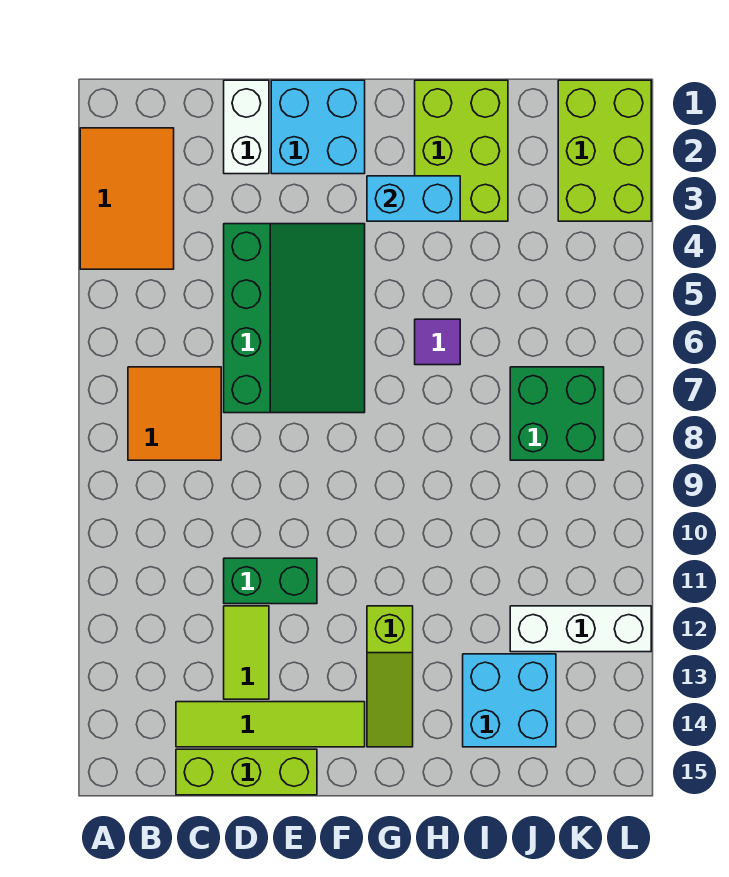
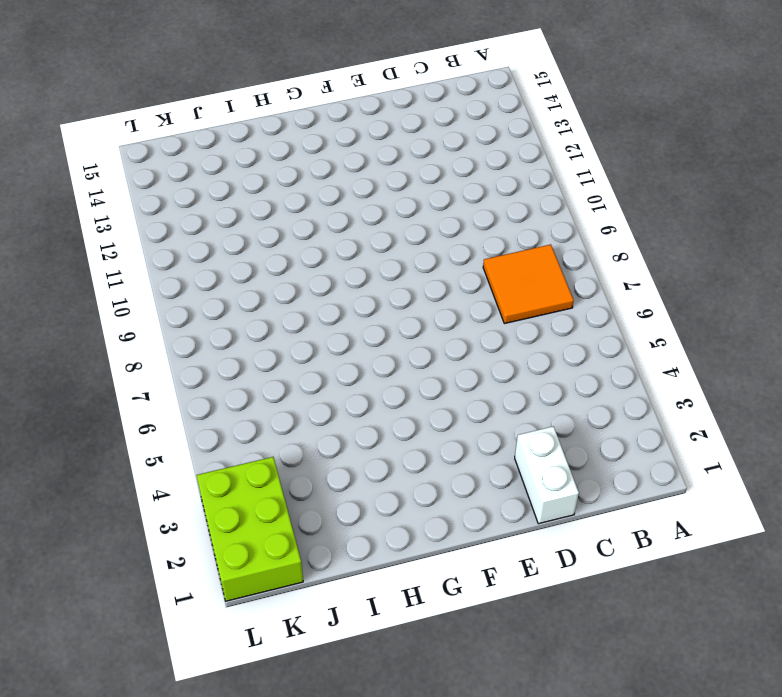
none -> orange 2x3 tile [80,128,174,269]
none -> lime 1x4 tile [176,702,365,747]
none -> lime 1x3 brick [176,749,317,795]

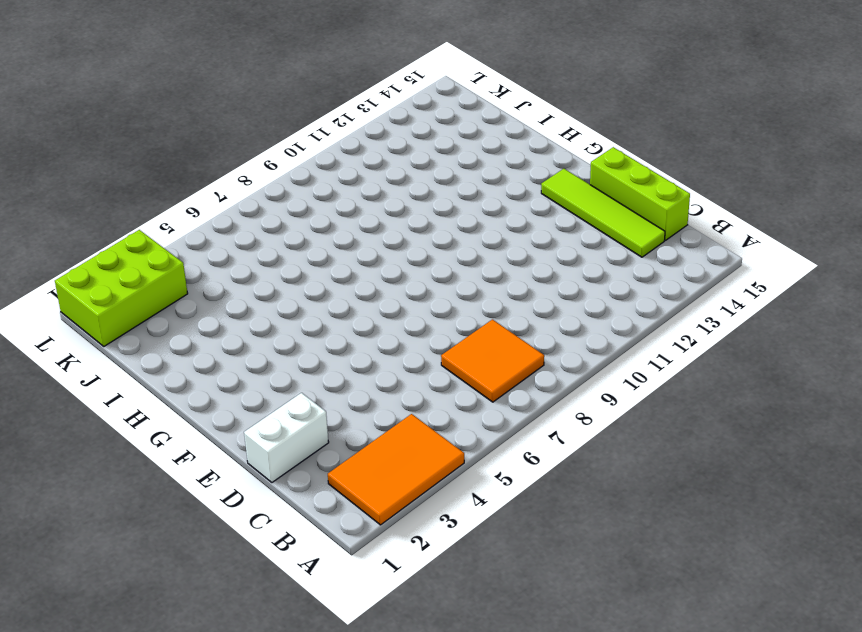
none -> green 3x4 slope [224,224,365,413]
none -> green 1x2 brick [224,558,317,604]
none -> lime 1x2 tile [224,606,269,699]

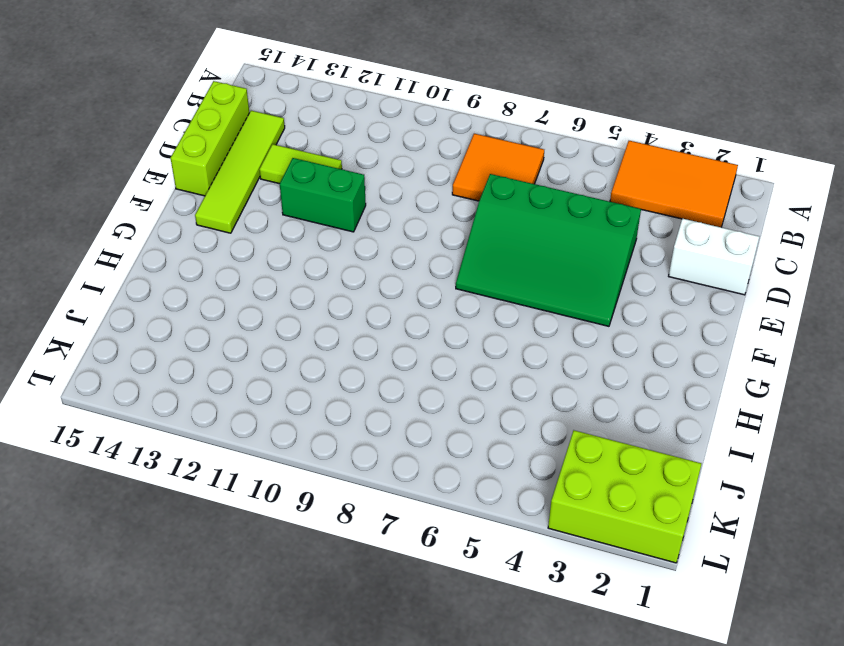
green 1x2 brick [280,158,366,232] -> green 1x2 brick turned to [224,558,317,604]
none -> cyan 2x2 brick [271,80,365,174]
none -> lime 1x3 slope [367,606,413,747]
none -> lime 2x3 brick [415,80,508,221]

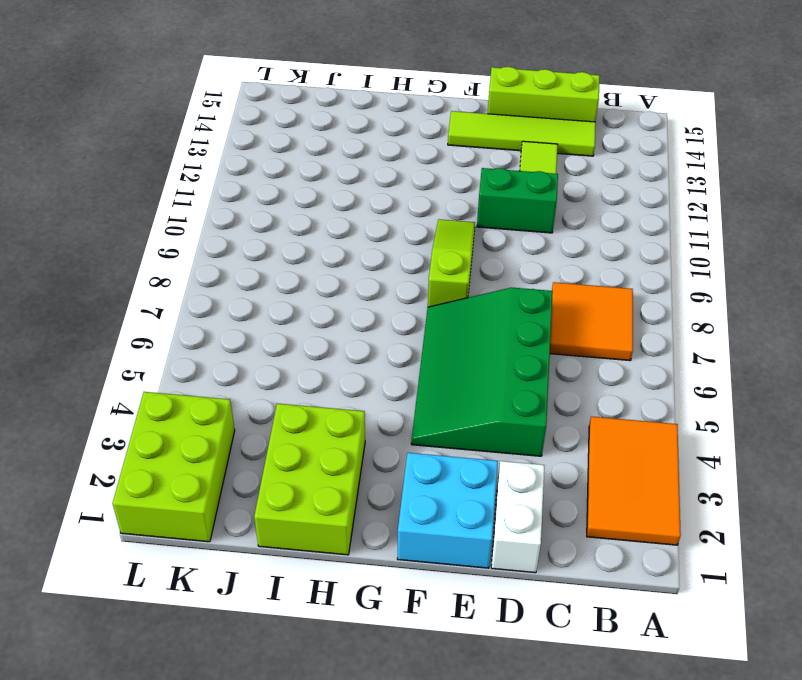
lime 1x3 slope [428,219,475,307] -> lime 1x3 slope moved to [367,606,413,747]
none -> purple 1x1 tile [415,319,460,365]
none -> cyan 2x2 brick [463,654,556,747]
none -> green 2x2 brick [510,367,604,460]

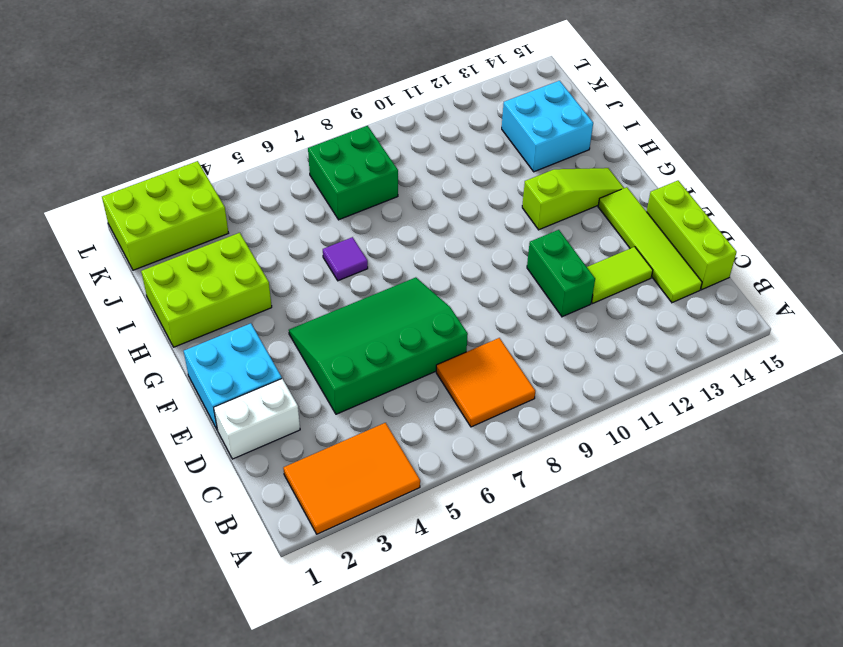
none -> white 1x3 brick [510,606,651,652]
none -> cyan 1x2 brick [367,176,460,221]

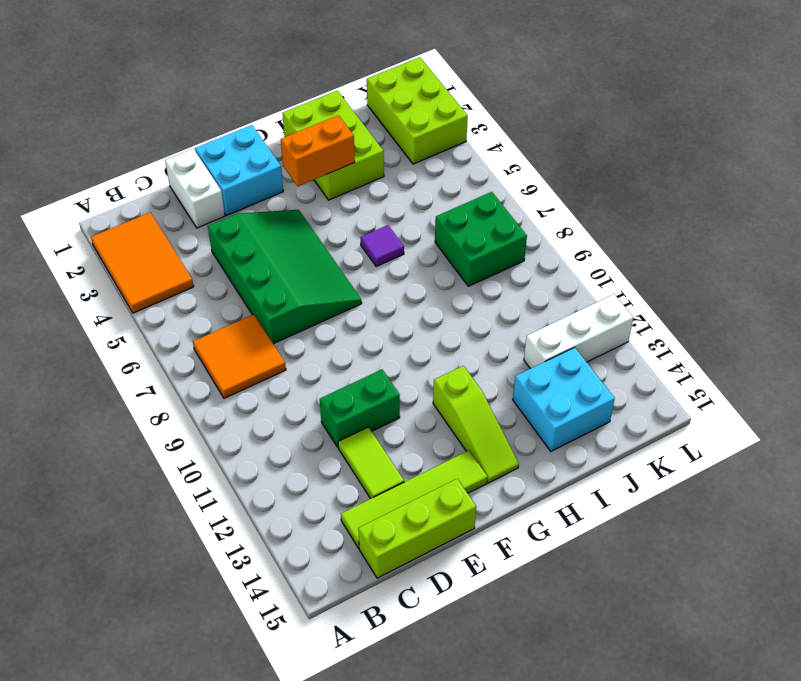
orange 1x2 brick [281,115,355,186] -> cyan 1x2 brick [367,176,460,221]

